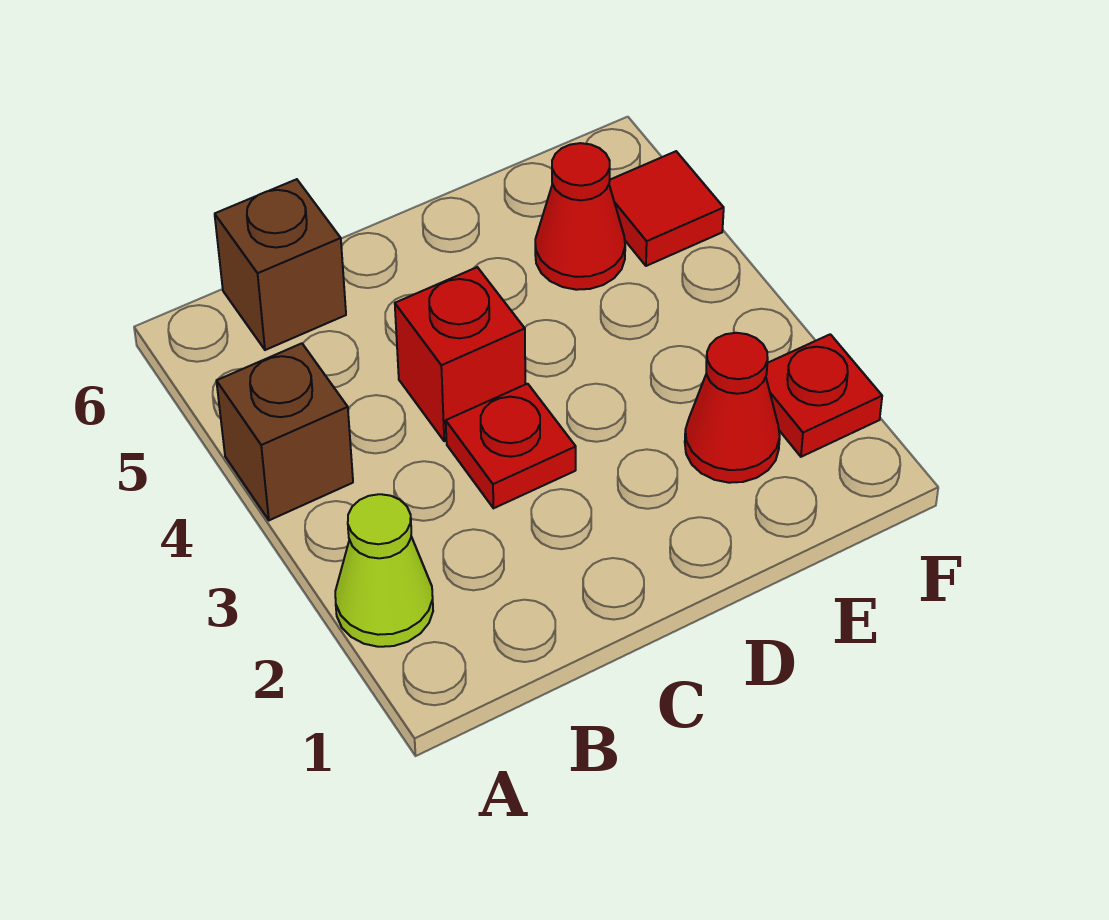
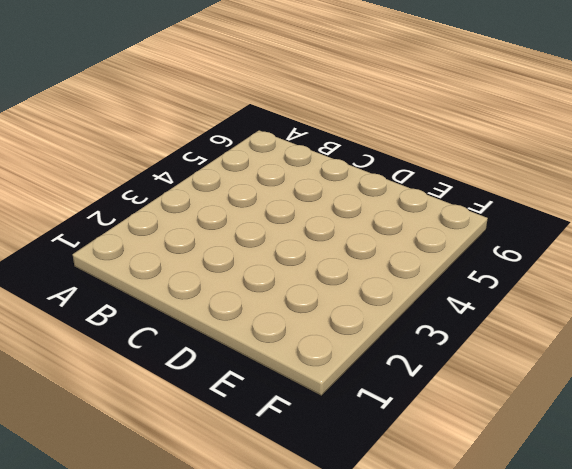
none -> lime 1x1 cone [335,494,433,647]
none -> brown 1x1 brick [217,343,353,520]

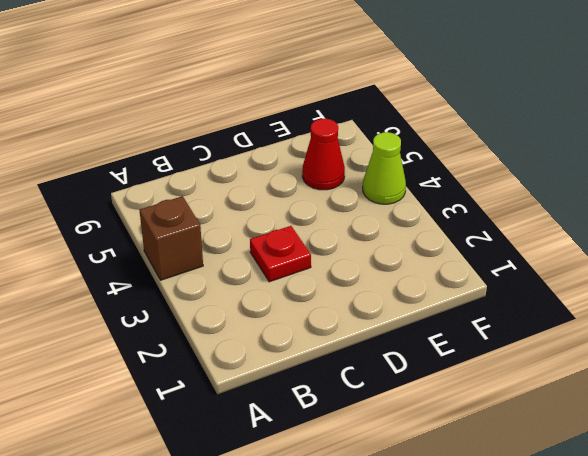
lime 1x1 cone [363,132,406,204] -> lime 1x1 cone moved to [335,494,433,647]
none -> brown 1x1 brick [215,179,346,350]
none -> red 1x1 brick [395,267,525,441]

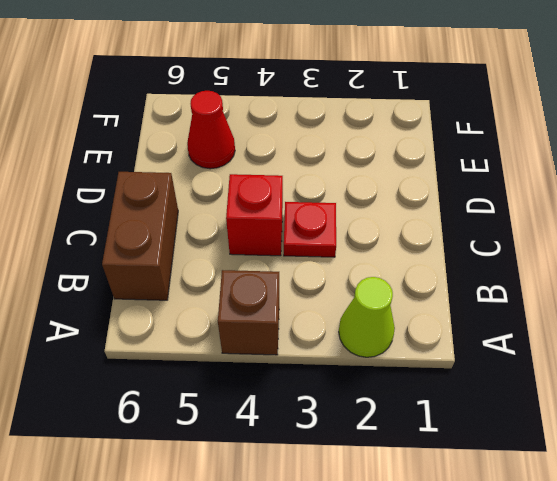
brown 1x2 brick [102,172,178,300] -> brown 1x1 brick [215,179,346,350]
none -> red 1x1 cone [685,333,780,483]
none -> red 1x1 plate [766,334,882,457]

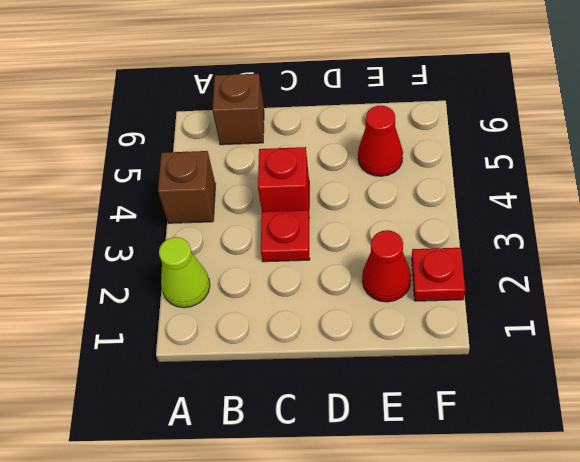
none -> red 1x1 tile [609,151,724,266]

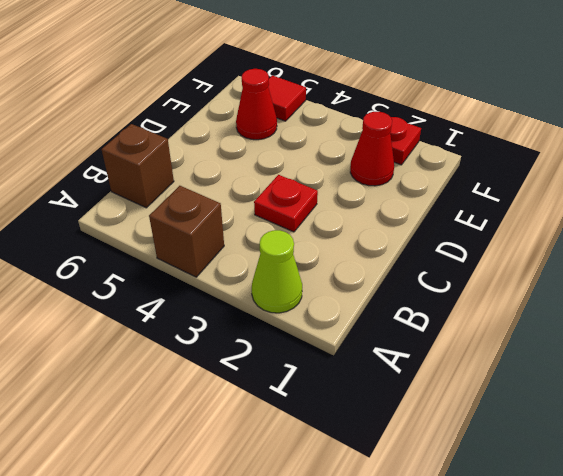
none -> red 1x1 brick [395,267,525,441]

